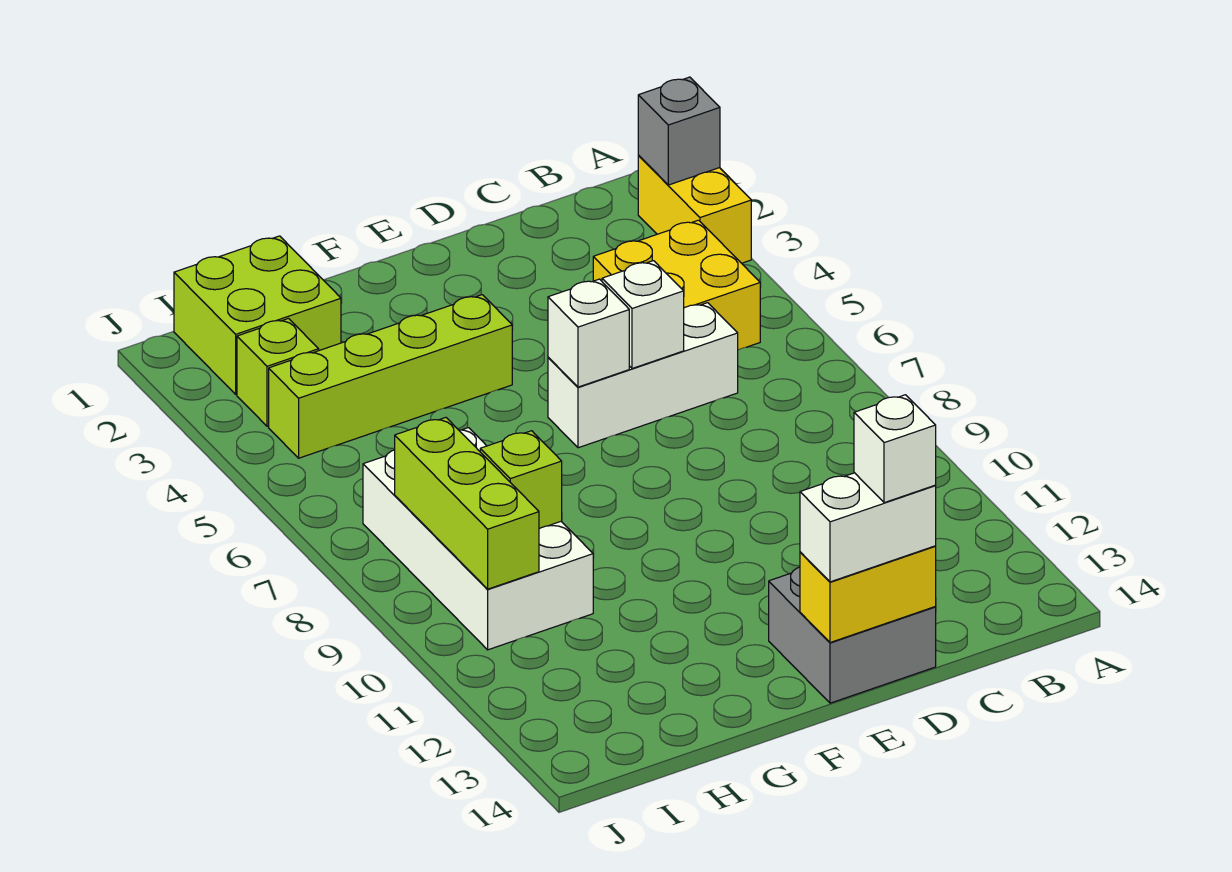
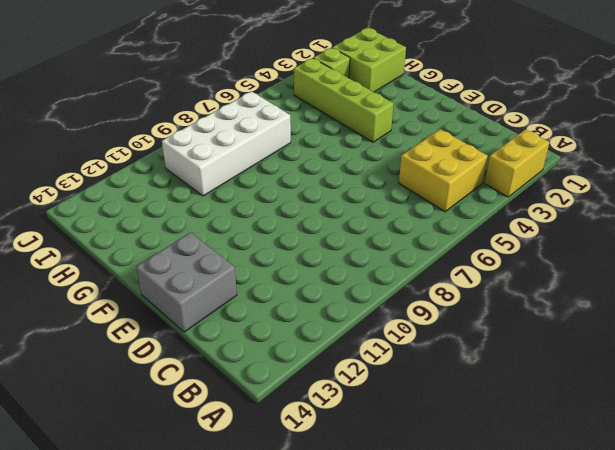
none -> white 1x3 brick [548,303,738,448]
none -> grey 1x1 brick [638,77,720,185]
none -> white 1x1 brick [602,261,684,369]

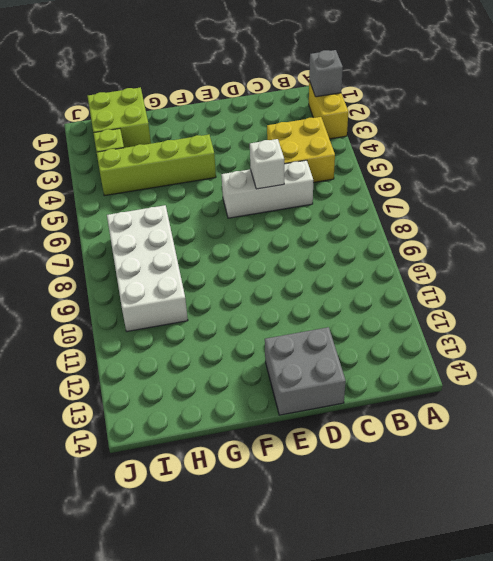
none -> yellow 1x2 brick [800,546,936,643]
none -> white 1x1 brick [548,279,629,387]
none -> lime 1x1 brick [480,431,562,529]

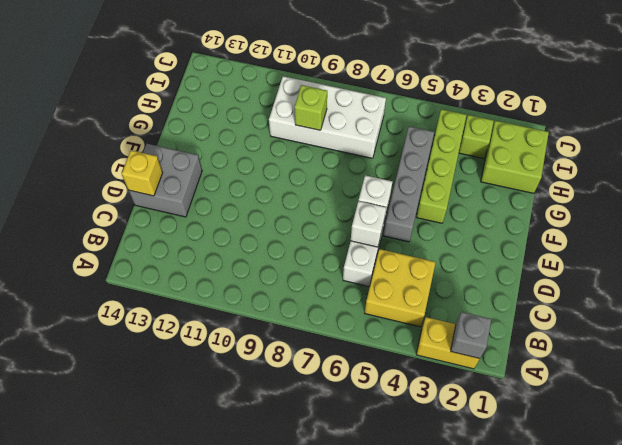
yellow 1x1 brick [122,150,163,196] -> yellow 1x2 brick [800,546,936,643]
grey 1x4 brick [383,126,434,242] -> none
none -> lime 1x3 brick [395,418,539,589]
none -> white 1x2 brick [800,473,936,582]
none -> white 1x1 brick [854,395,936,503]

